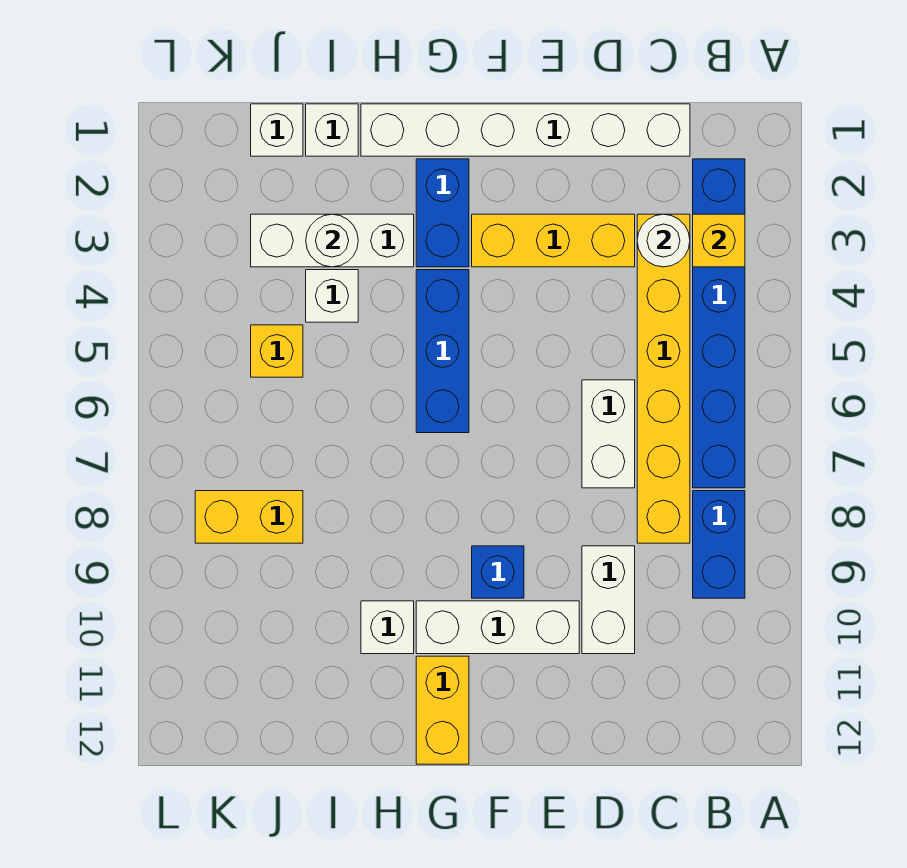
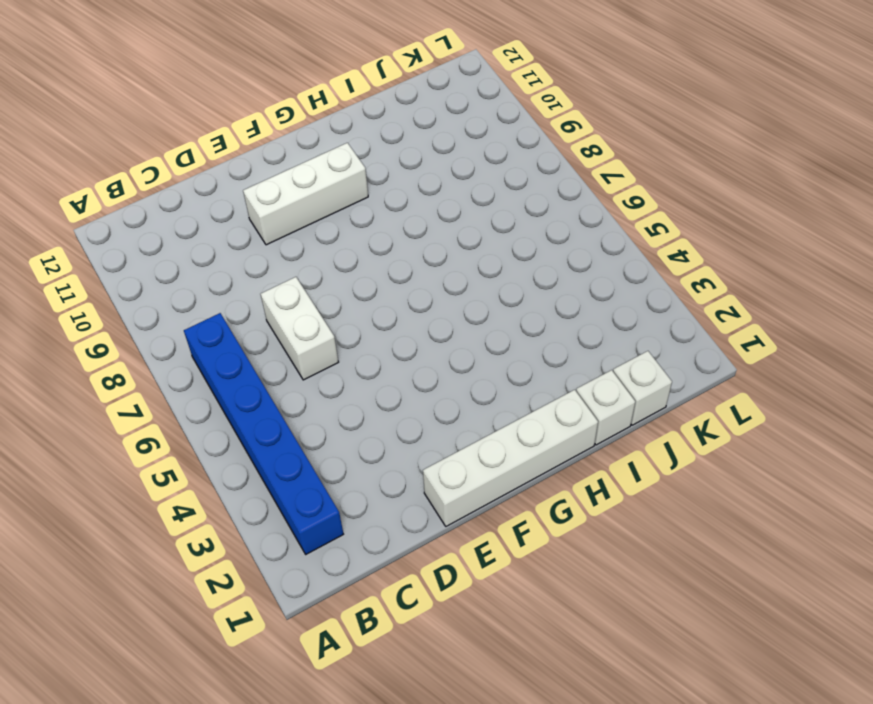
white 1x4 brick [423,390,598,526] -> white 1x6 brick [361,104,690,156]
none -> blue 1x2 brick [693,491,745,598]
none -> yellow 1x6 brick [637,214,690,543]
none -> yellow 1x3 brick [472,214,635,267]

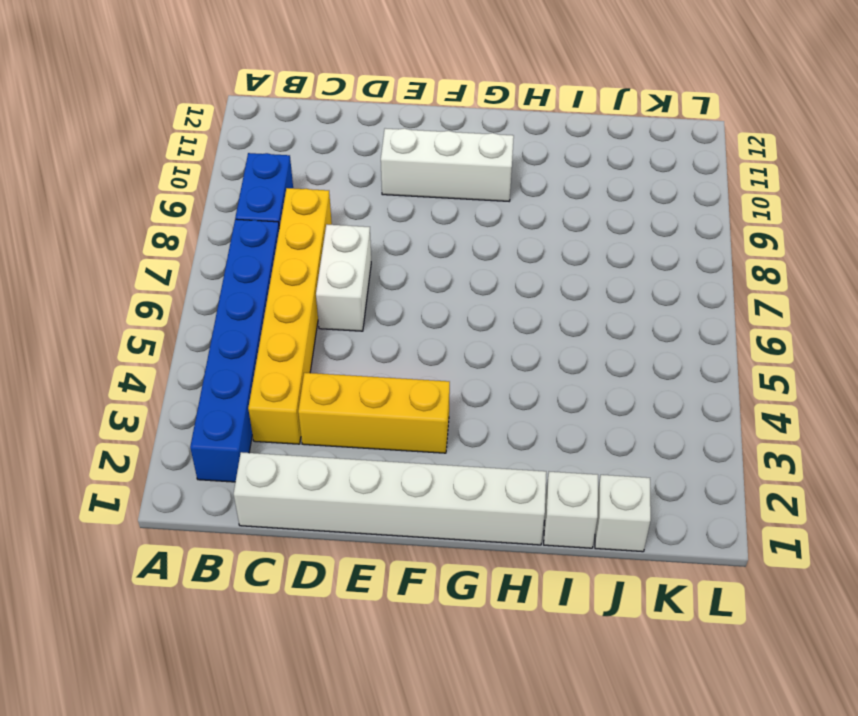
none -> white 1x2 brick [582,546,635,654]
none -> blue 1x1 brick [472,546,524,598]
none -> blue 1x2 brick [416,159,469,267]

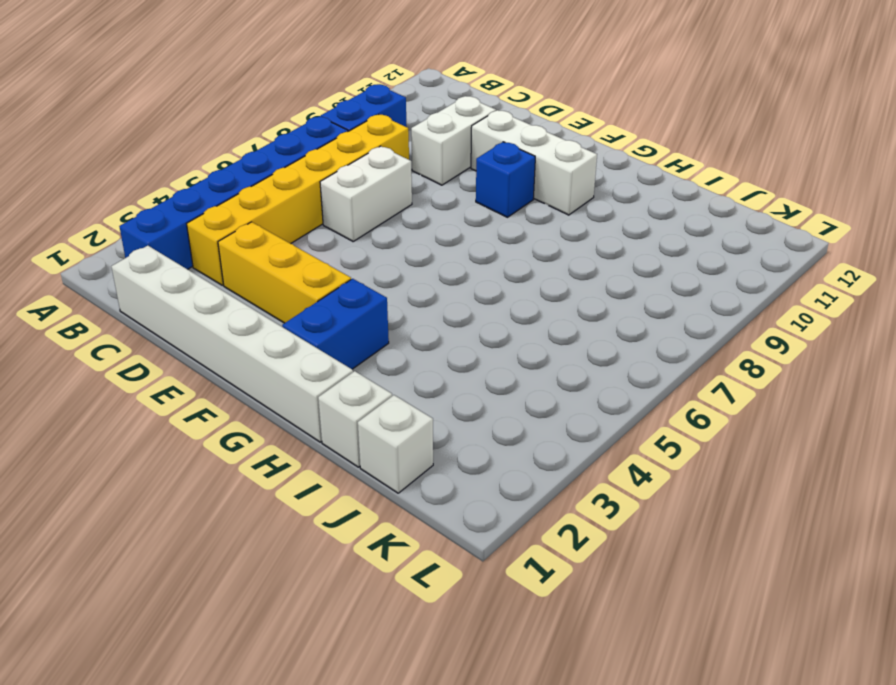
none -> blue 1x3 brick [416,270,469,433]
none -> yellow 1x2 brick [416,656,469,764]
none -> white 1x3 brick [251,214,414,267]

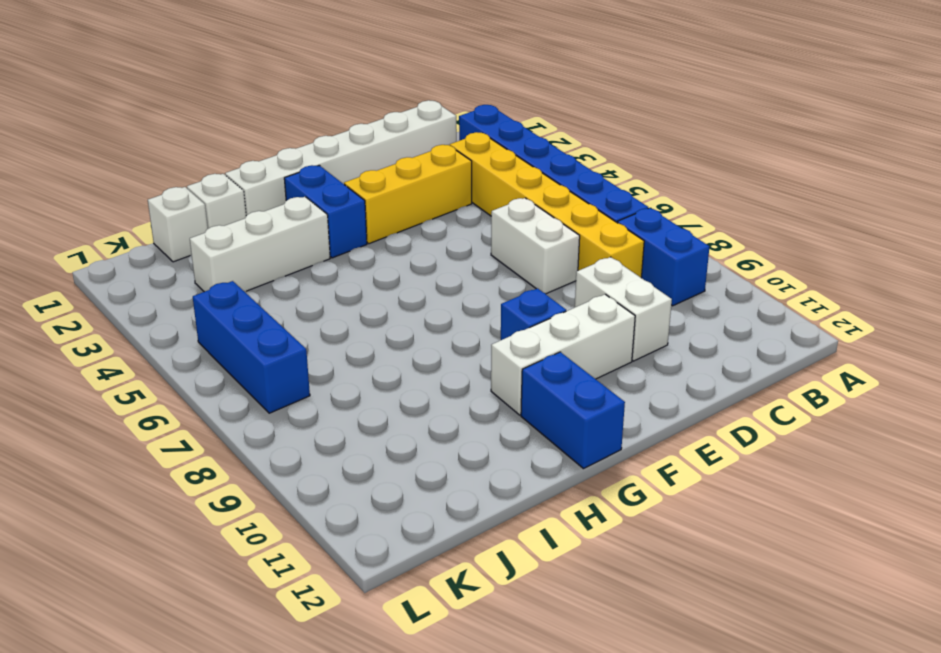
blue 1x2 brick [521,352,625,469] -> yellow 1x2 brick [416,656,469,764]
blue 1x3 brick [193,281,310,413] -> blue 1x3 brick moved to [416,270,469,433]
none -> white 1x1 brick [361,601,414,654]
none -> white 1x1 brick [306,270,358,322]
none -> yellow 1x1 brick [251,325,303,377]

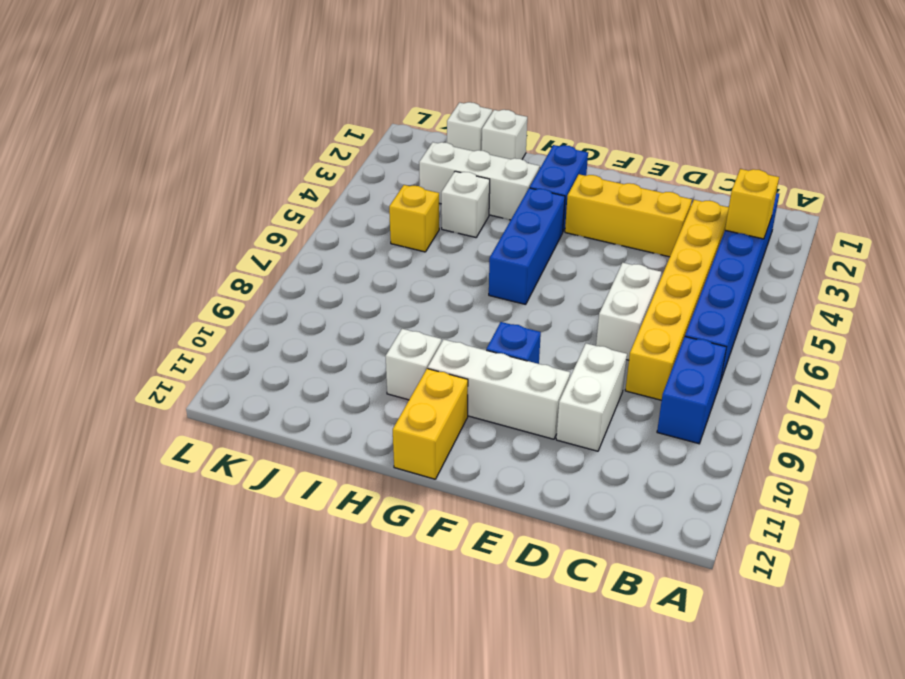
none -> white 1x6 brick [361,104,690,156]
none -> yellow 1x2 brick [195,491,303,543]
none -> white 1x1 round brick [637,214,690,267]

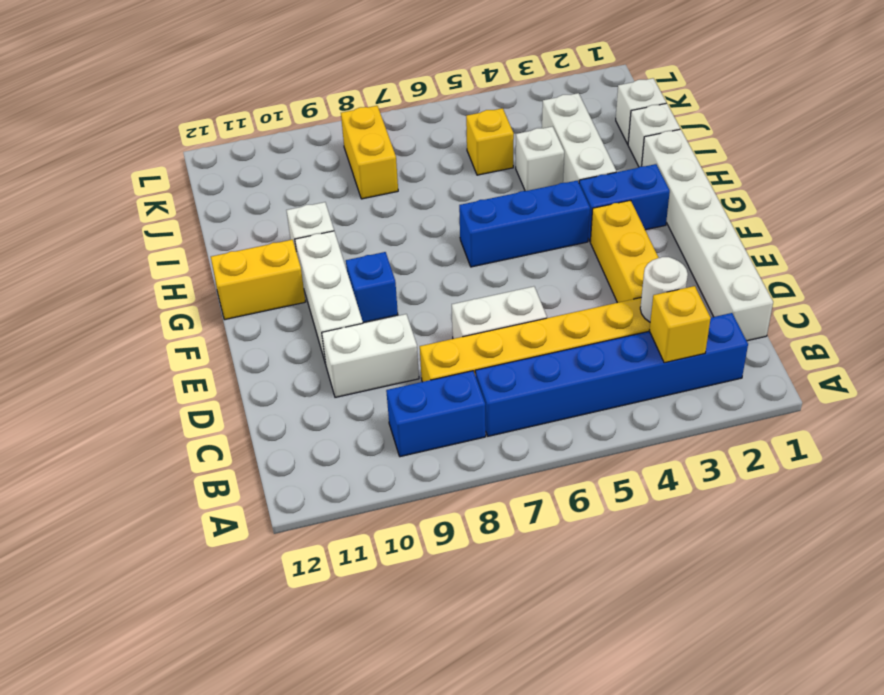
none -> white 1x1 round brick [306,214,358,267]

